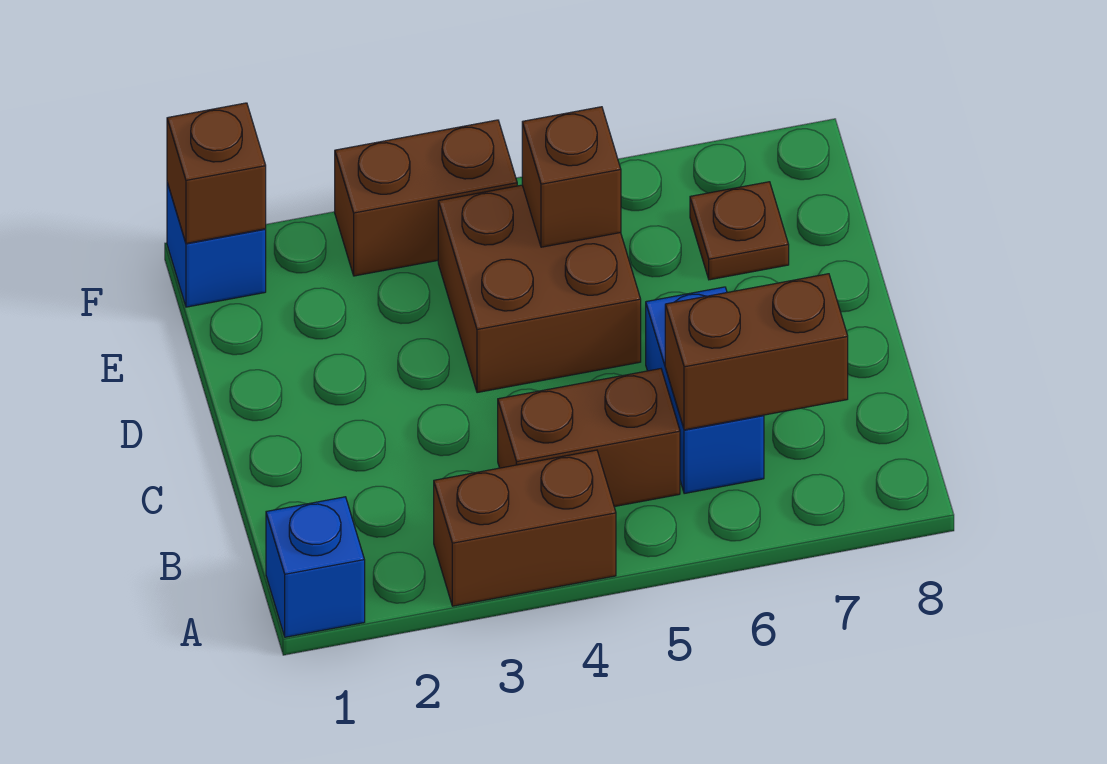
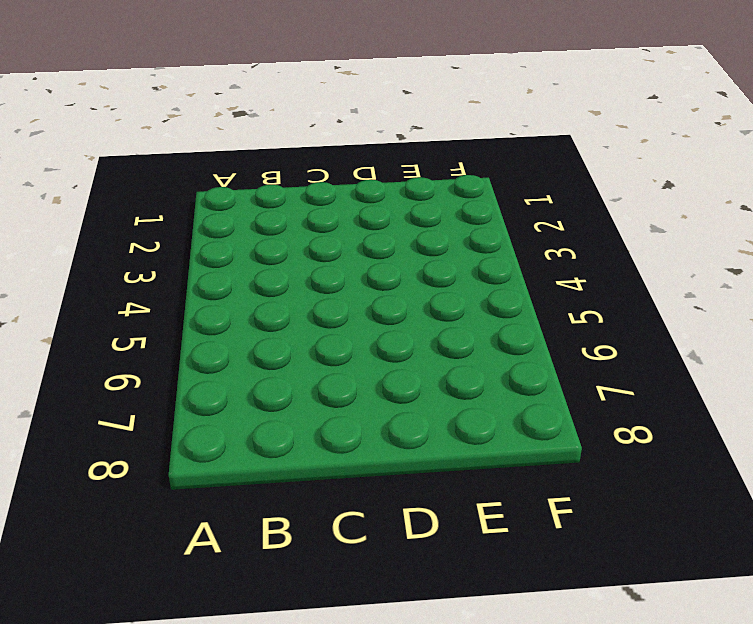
none -> blue 1x1 brick [266,497,365,637]
none -> brown 1x2 brick [434,450,616,606]

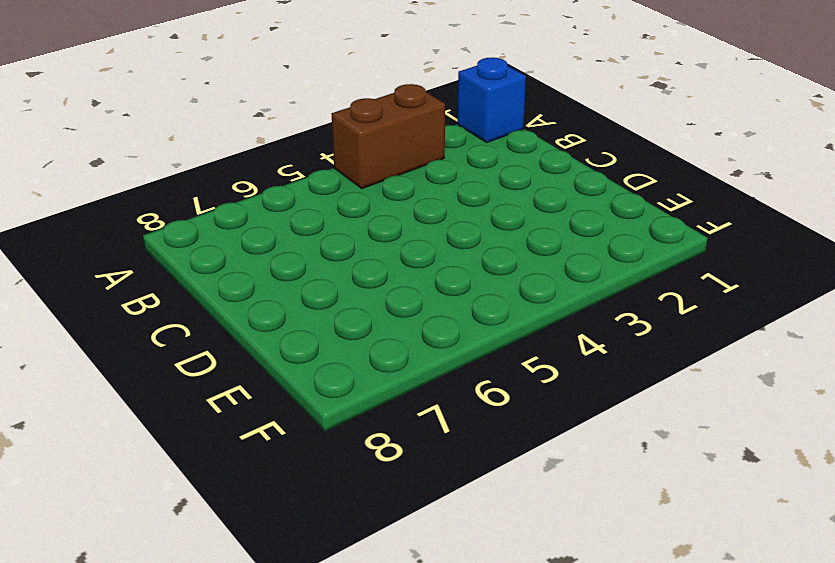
none -> brown 1x2 brick [498,369,680,507]
none -> blue 1x2 brick [646,287,764,494]

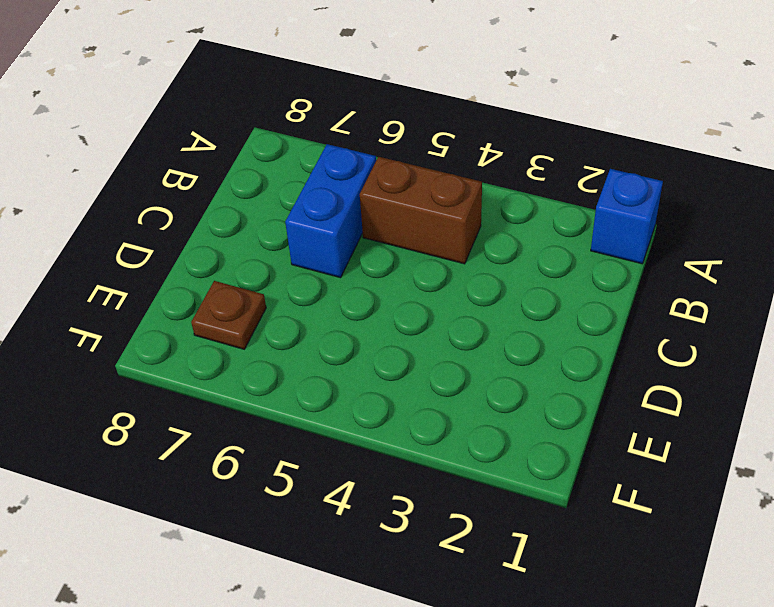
none -> brown 1x2 brick [434,450,616,606]
none -> brown 2x2 brick [438,185,641,393]

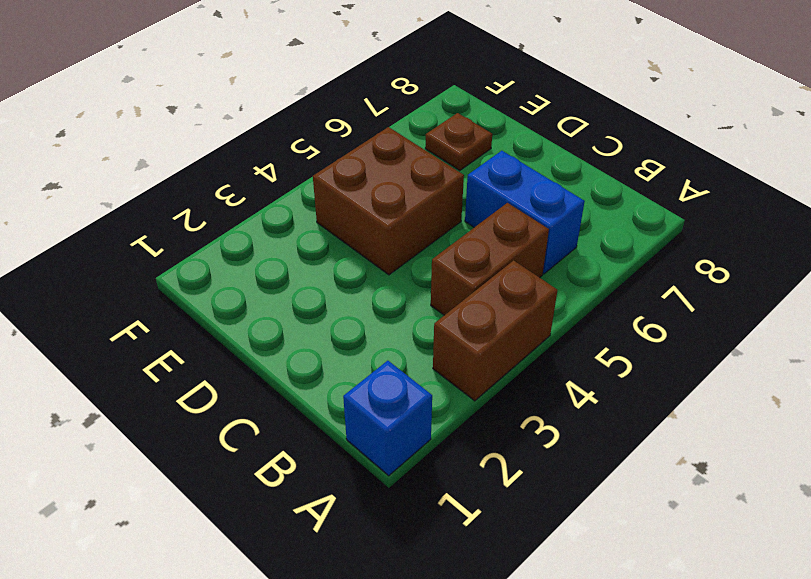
none -> blue 1x1 brick [167,182,266,307]
none -> brown 1x2 brick [335,120,517,276]

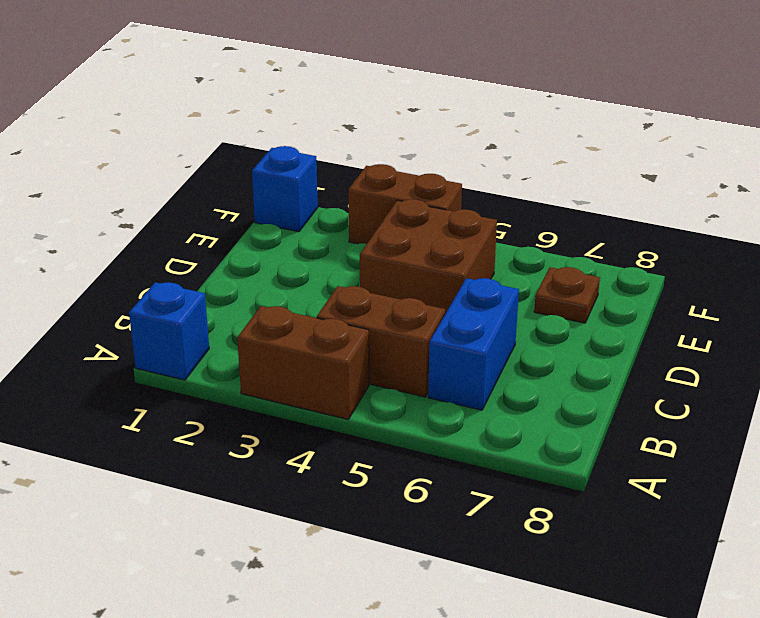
none -> brown 1x2 brick [665,274,848,430]
none -> brown 1x1 brick [522,107,621,247]

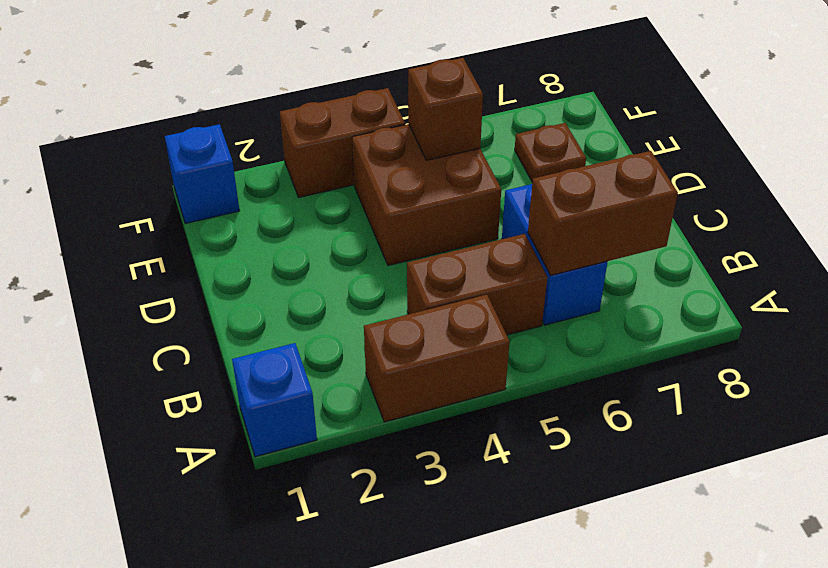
none -> brown 1x1 brick [167,103,266,243]

